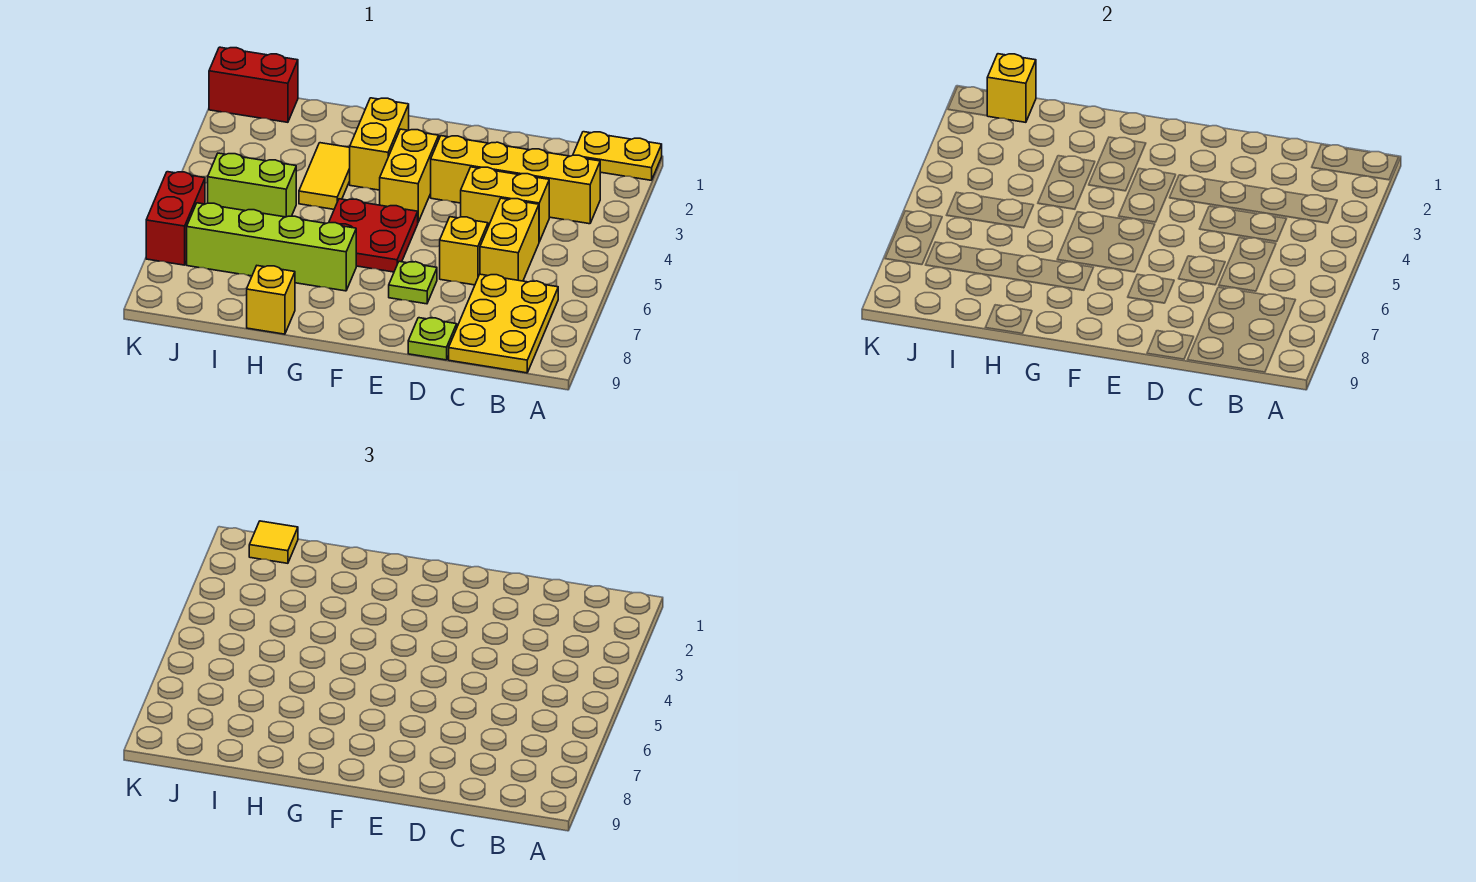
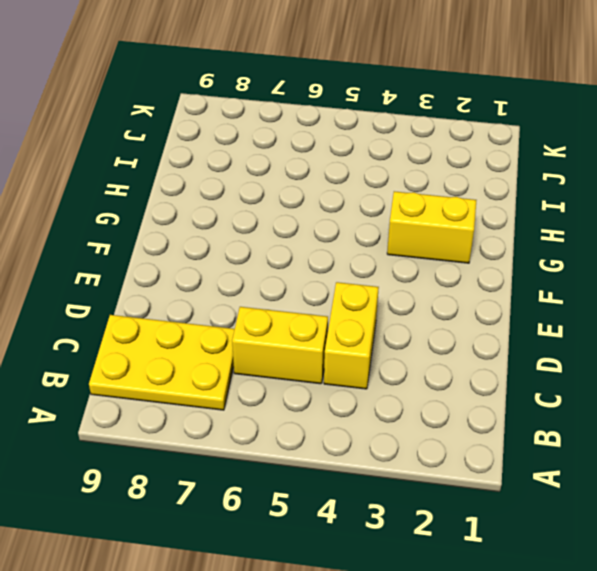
none -> yellow 1x2 plate [573,132,662,180]
none -> yellow 1x4 brick [431,136,600,224]
none -> yellow 1x1 brick [440,217,488,285]

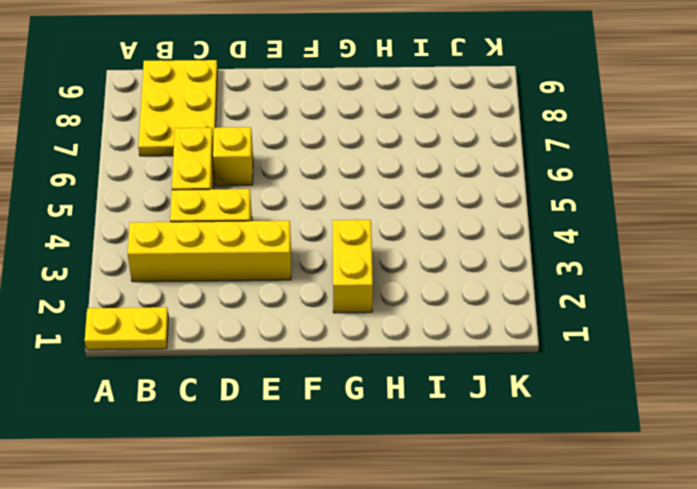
none -> lime 1x1 plate [408,318,457,360]
none -> lime 1x1 plate [389,261,437,304]
none -> yellow 1x2 brick [380,129,439,222]

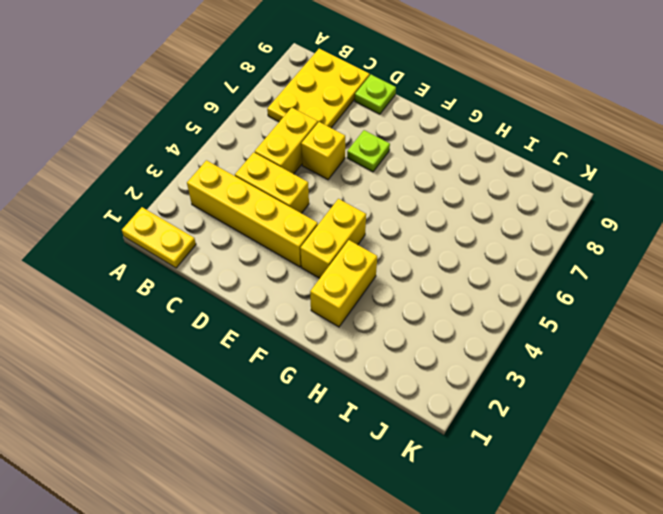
none -> red 2x2 plate [329,199,418,272]
none -> lime 1x4 brick [187,203,356,291]
none -> yellow 1x2 tile [299,143,350,209]

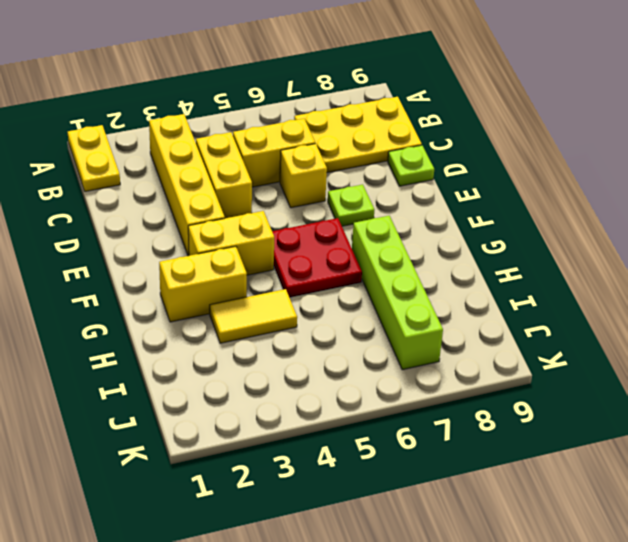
none -> yellow 1x1 brick [247,266,295,334]
none -> lime 1x2 brick [208,153,296,217]
none -> red 1x2 brick [209,47,298,122]

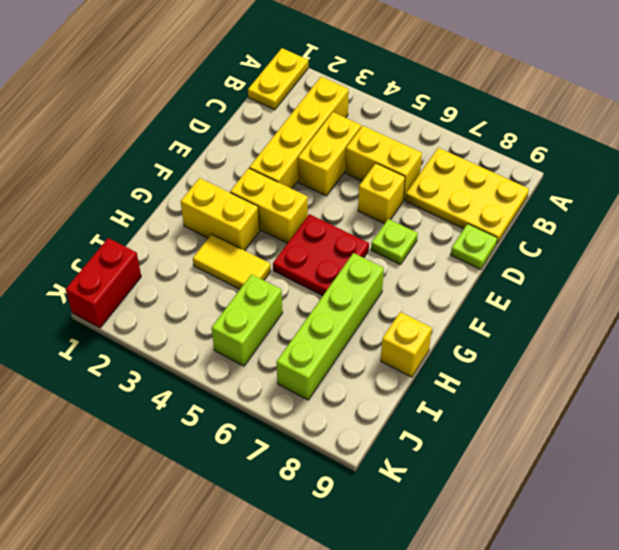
none -> red 1x2 brick [146,172,205,265]
none -> yellow 1x1 brick [987,54,1036,122]
none -> yellow 1x1 tile [249,521,298,563]

